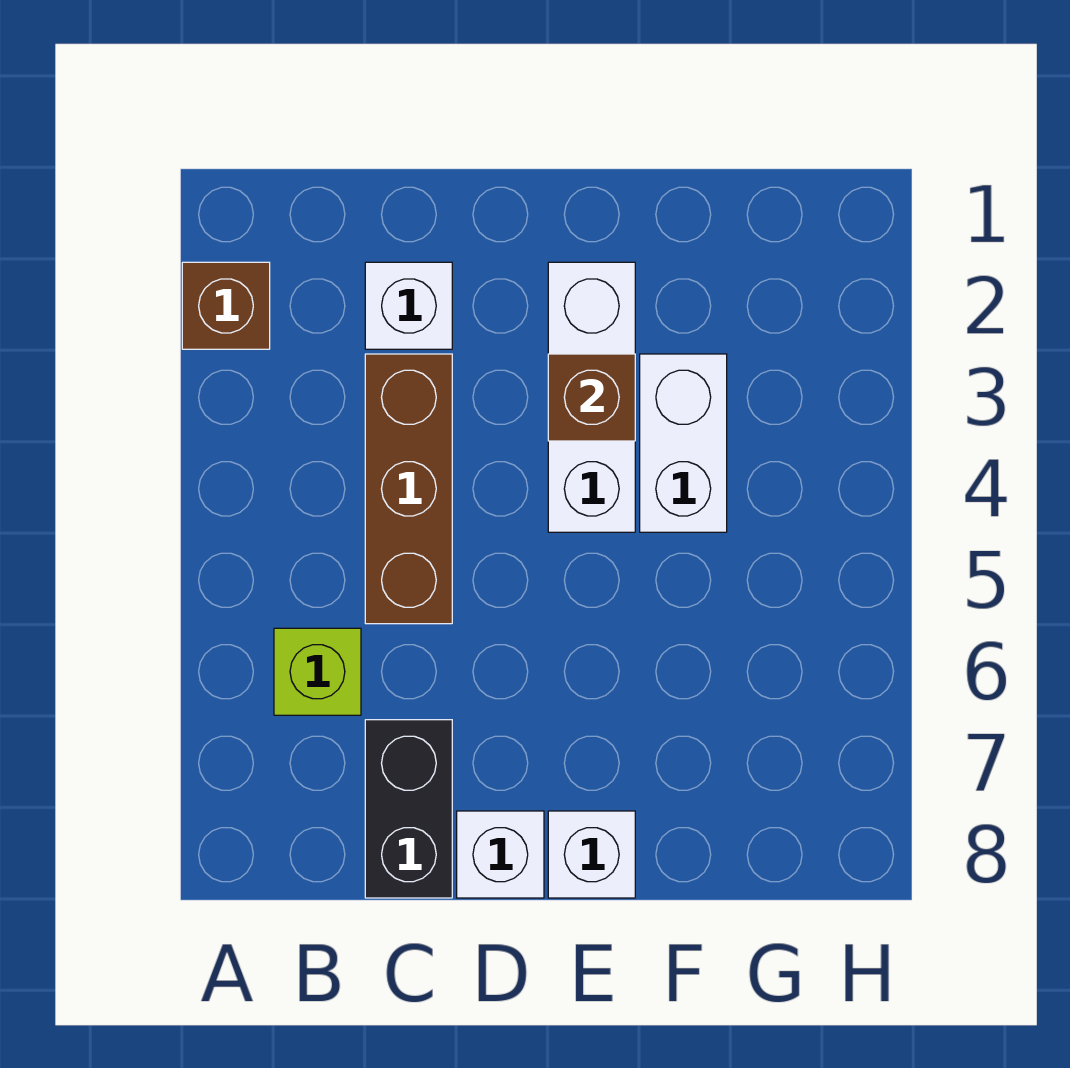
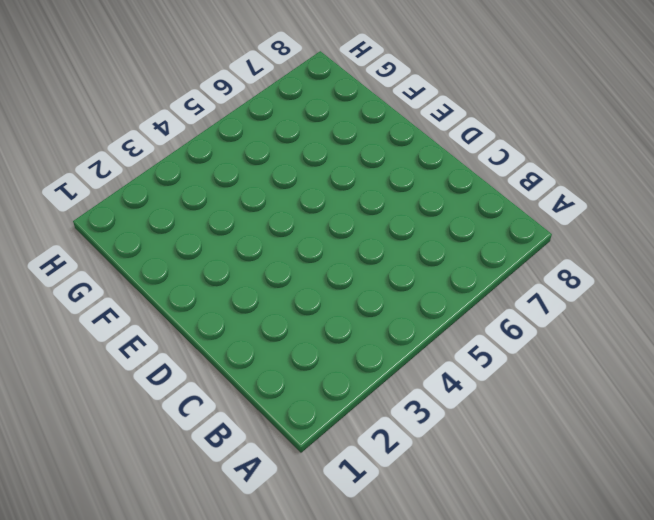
none -> brown 1x1 brick [182,262,270,349]
none -> lime 1x1 brick [274,628,361,715]

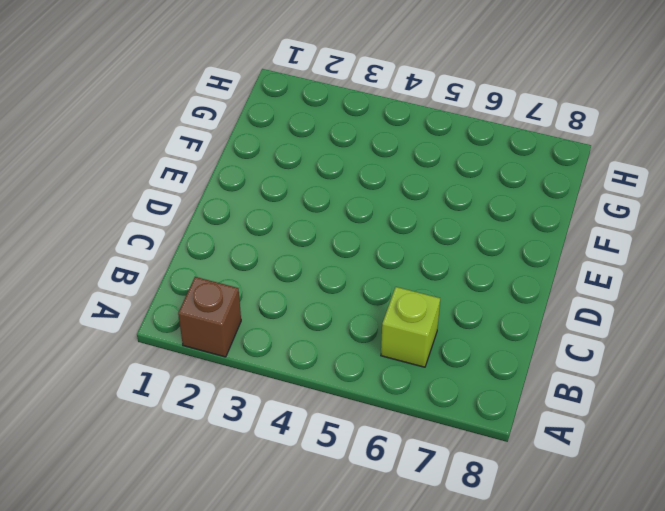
none -> white 1x1 brick [365,262,452,349]
none -> brown 1x3 brick [365,354,452,624]

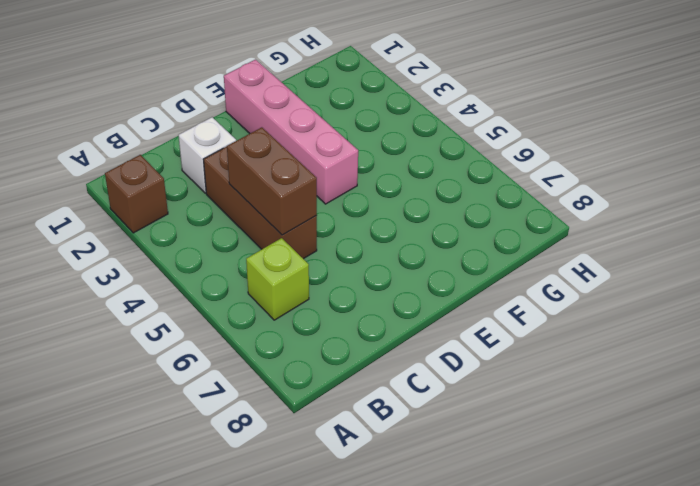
brown 1x2 brick [227,127,317,235] -> none
pink 1x4 brick [224,60,358,204] -> white 1x3 brick [548,262,635,532]
none -> black 1x2 brick [365,720,452,898]
none -> white 1x1 brick [457,811,544,898]

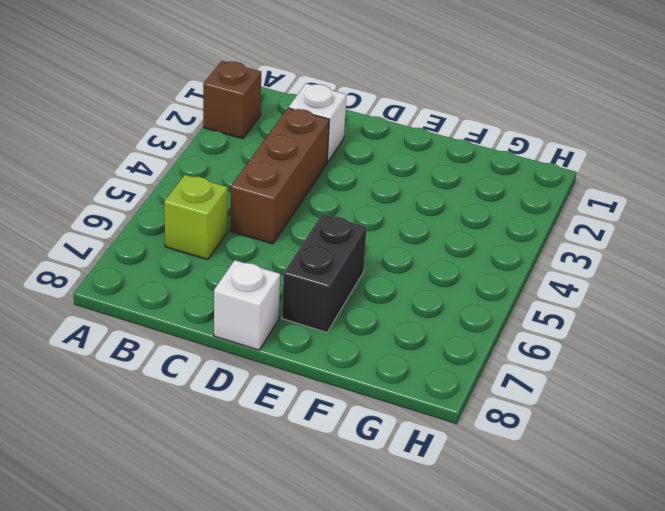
black 1x2 brick [282,214,367,332] -> black 1x2 brick moved to [365,720,452,898]
none -> white 1x3 brick [548,262,635,532]
none -> white 1x1 brick [548,811,635,898]

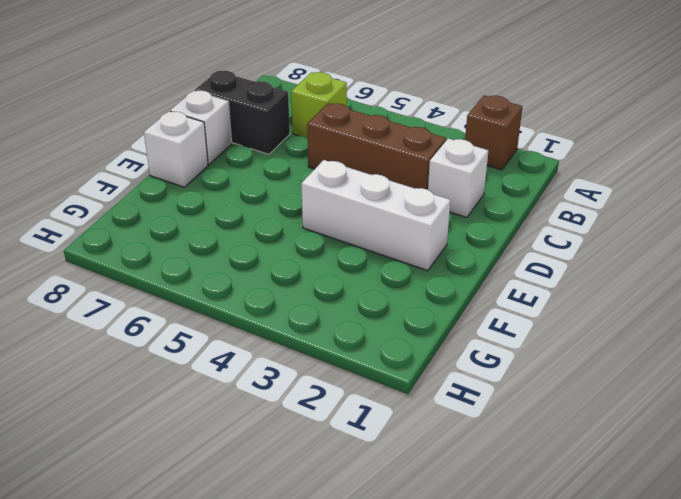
none -> white 1x2 brick [640,354,727,532]
none -> brown 1x1 brick [548,354,635,441]

